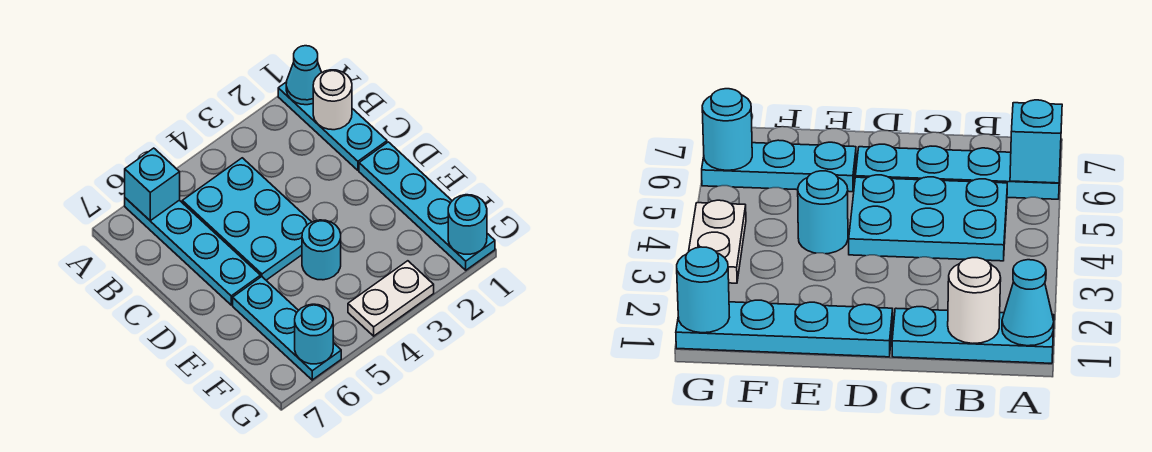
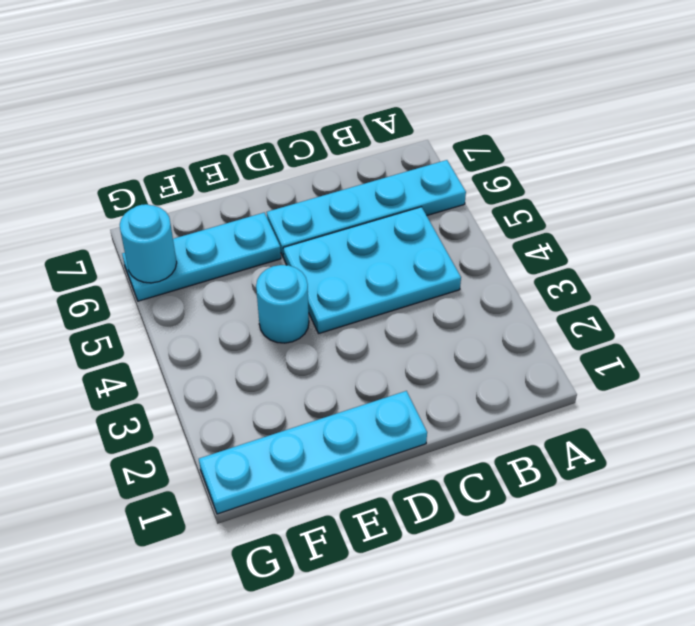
none -> cyan 1x3 plate [278,82,387,170]
none -> white 1x2 plate [348,261,434,336]
none -> cyan 1x1 cone [286,46,322,105]

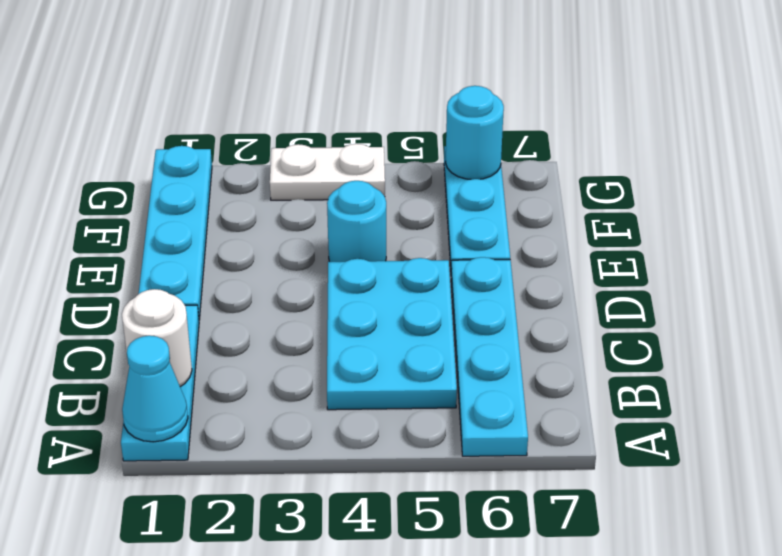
none -> cyan 1x1 brick [125,148,180,221]
none -> cyan 1x1 round brick [448,195,487,254]

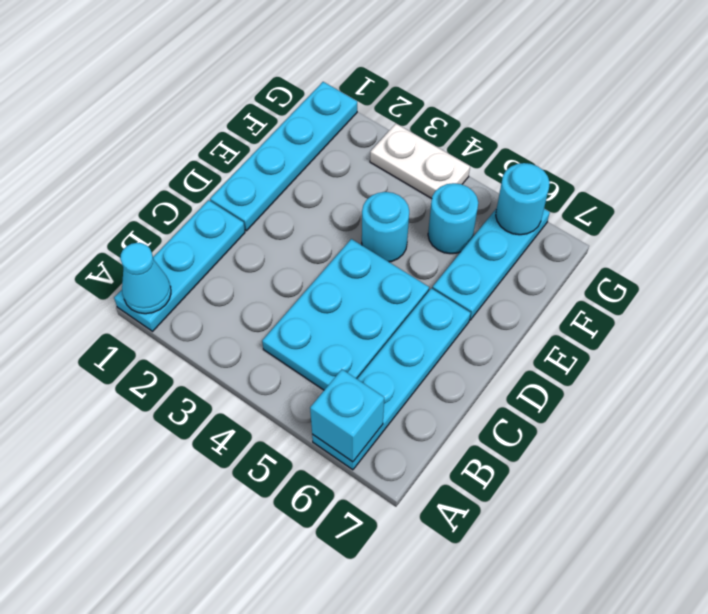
cyan 1x1 round brick [428,183,478,254] -> cyan 1x1 round brick moved to [448,195,487,254]
none -> white 1x1 round brick [313,70,352,130]

